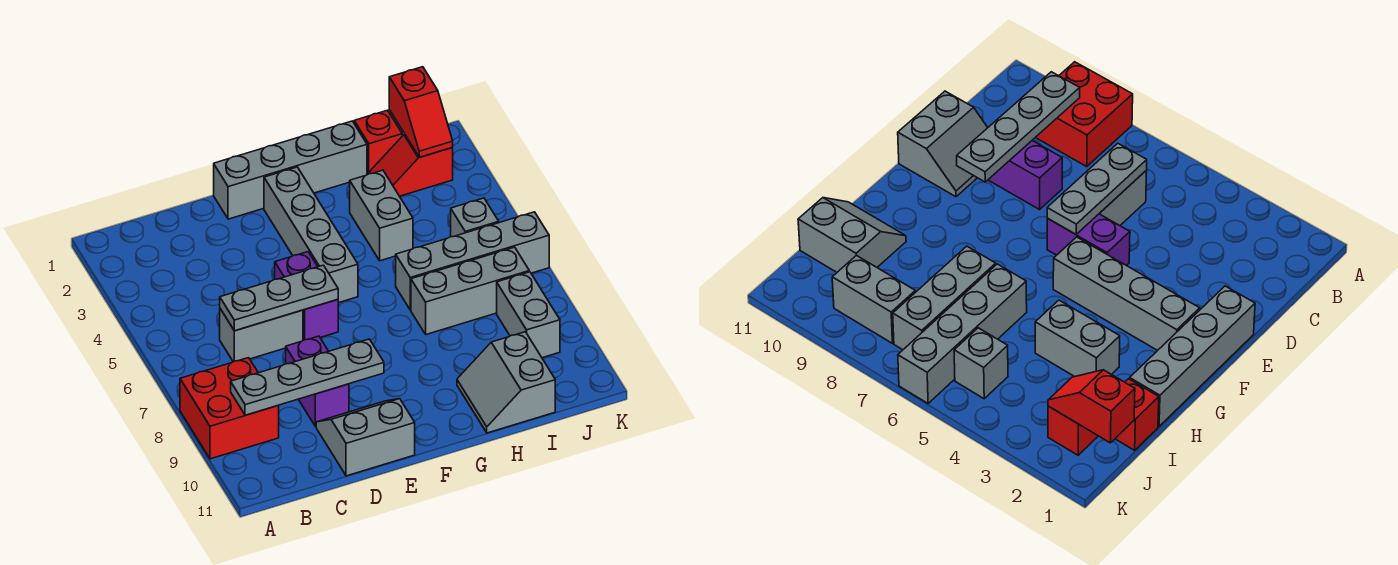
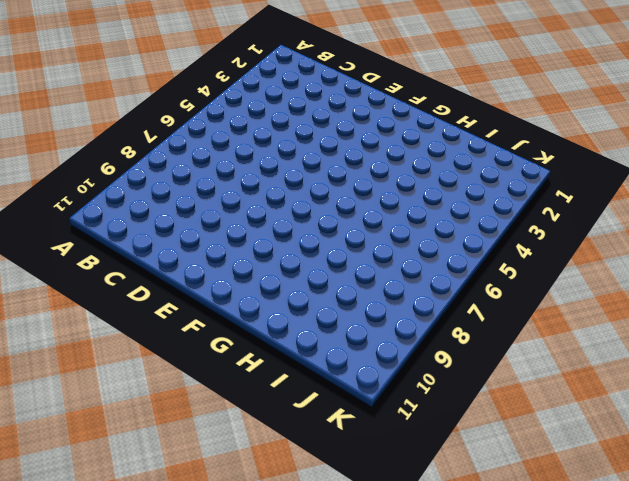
none -> red 2x2 brick [180,358,279,459]
none -> grey 1x2 brick [220,309,303,362]
none -> purple 1x2 brick [286,336,349,427]

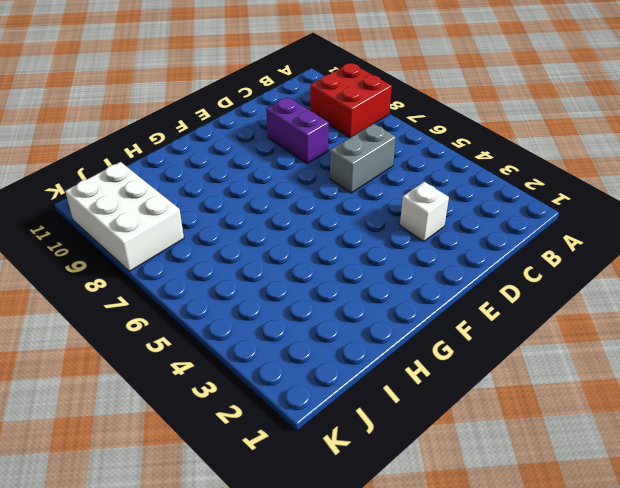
white 1x1 brick [400,182,449,241] -> none
white 2x3 brick [65,162,184,271] -> grey 1x2 brick [497,272,560,358]
none -> grey 2x2 slope [316,399,415,476]
none -> grey 1x4 brick [214,121,367,219]
none -> purple 1x2 brick [275,252,338,340]

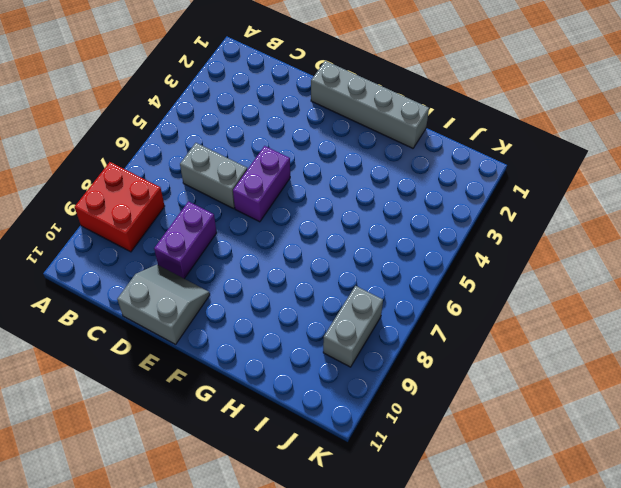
none -> grey 1x4 brick [264,167,358,303]
none -> grey 1x2 brick [350,170,413,261]
none -> grey 1x4 brick [396,212,549,310]

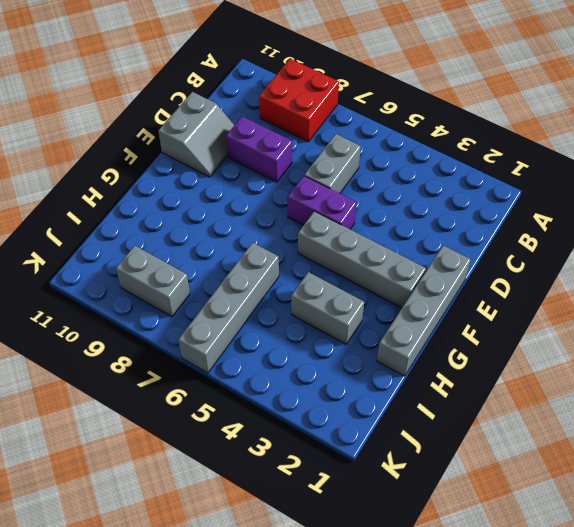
none -> grey 1x3 brick [411,247,529,334]
none -> grey 2x2 slope [457,332,555,433]
none -> red 1x1 brick [354,110,402,174]

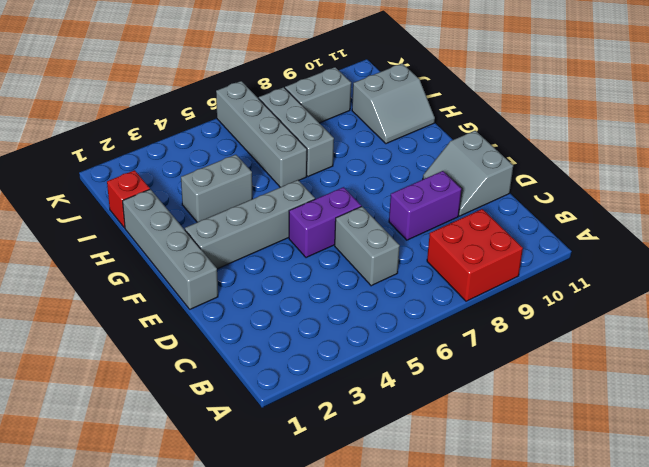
none -> red 1x2 slope [370,134,453,196]
none -> grey 1x1 brick [451,198,499,237]
none -> grey 1x4 plate [231,339,384,415]

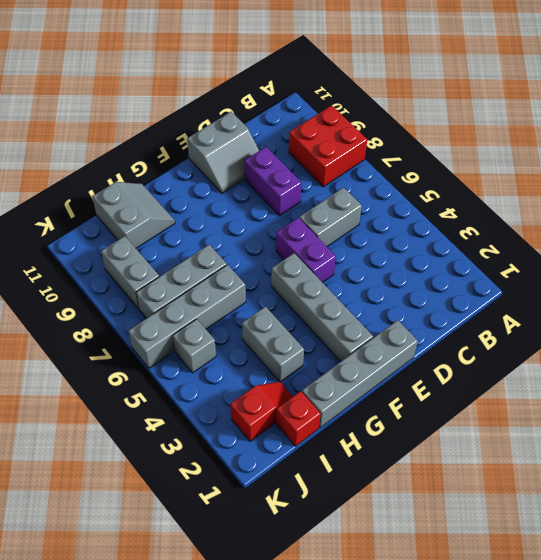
none -> grey 1x4 plate [231,339,384,415]
none -> grey 1x3 plate [220,265,338,331]
none -> red 1x2 slope [389,67,453,157]

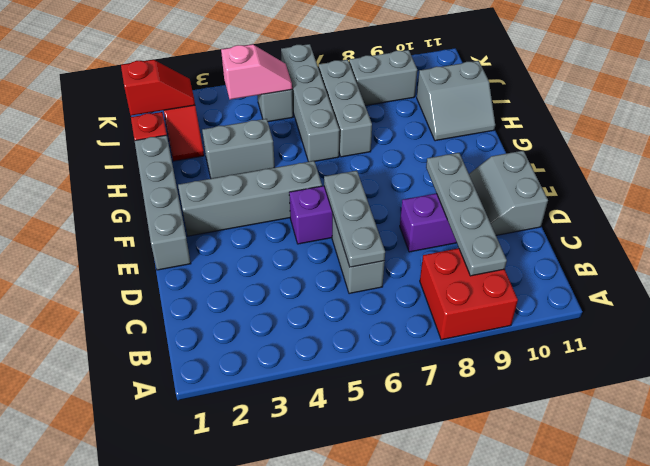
pink 1x2 slope [221,44,292,99] -> none

